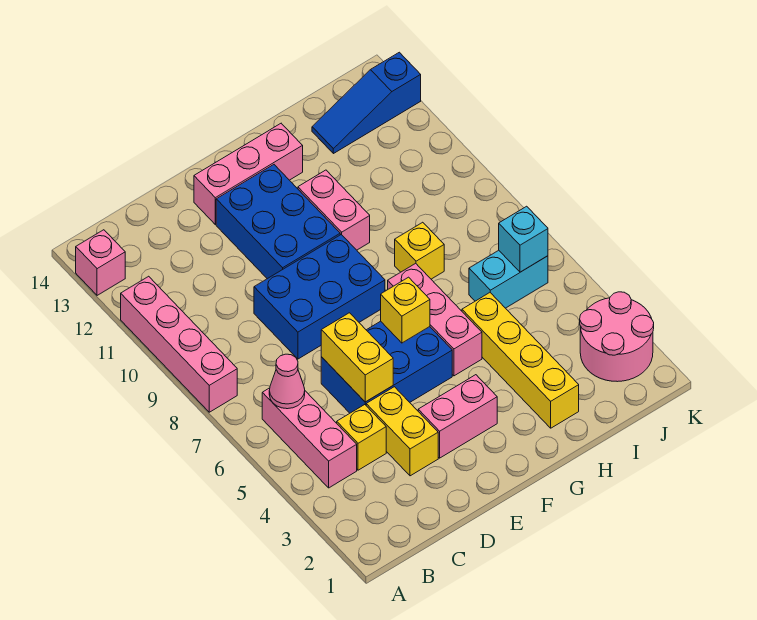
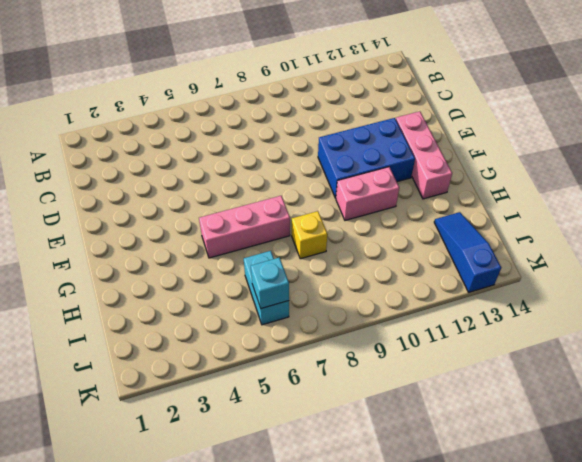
none -> pink 1x4 brick [121,276,237,412]
none -> pink 1x1 brick [76,230,125,295]
none -> pink 1x3 brick [262,388,357,488]

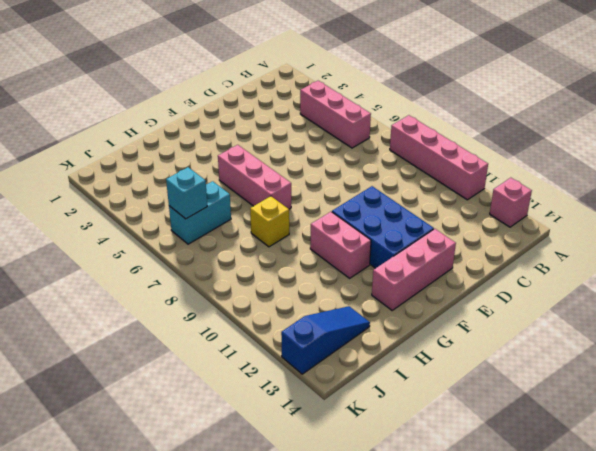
none -> yellow 1x1 brick [337,405,386,470]
none -> yellow 1x2 brick [366,387,438,476]
none -> blue 2x3 brick [321,321,452,413]

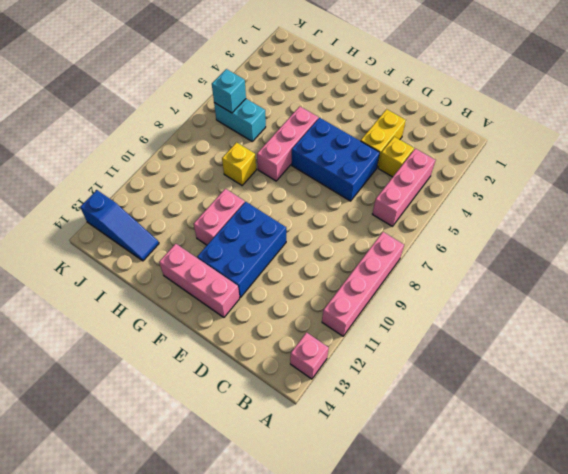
none -> blue 2x3 brick [254,235,385,359]
none -> pink 1x2 brick [418,375,497,458]
none -> yellow 1x4 brick [462,293,579,428]

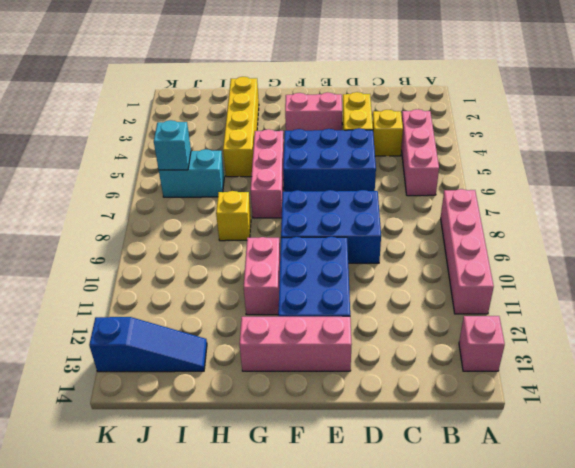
none -> pink 2x2 round brick [580,292,654,382]
none -> pink 1x1 cone [269,354,305,409]
none -> yellow 1x2 brick [321,313,393,402]

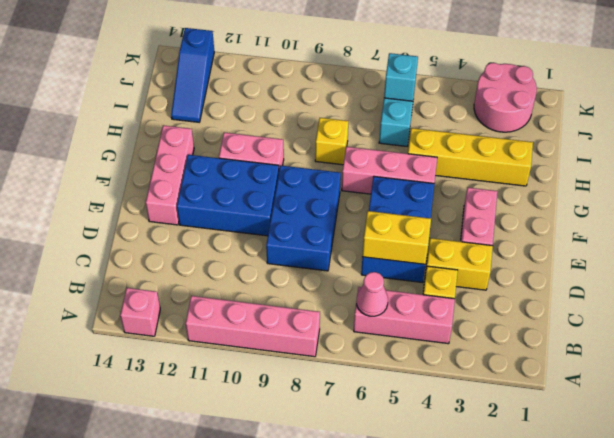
none -> yellow 1x1 brick [381,277,430,343]

